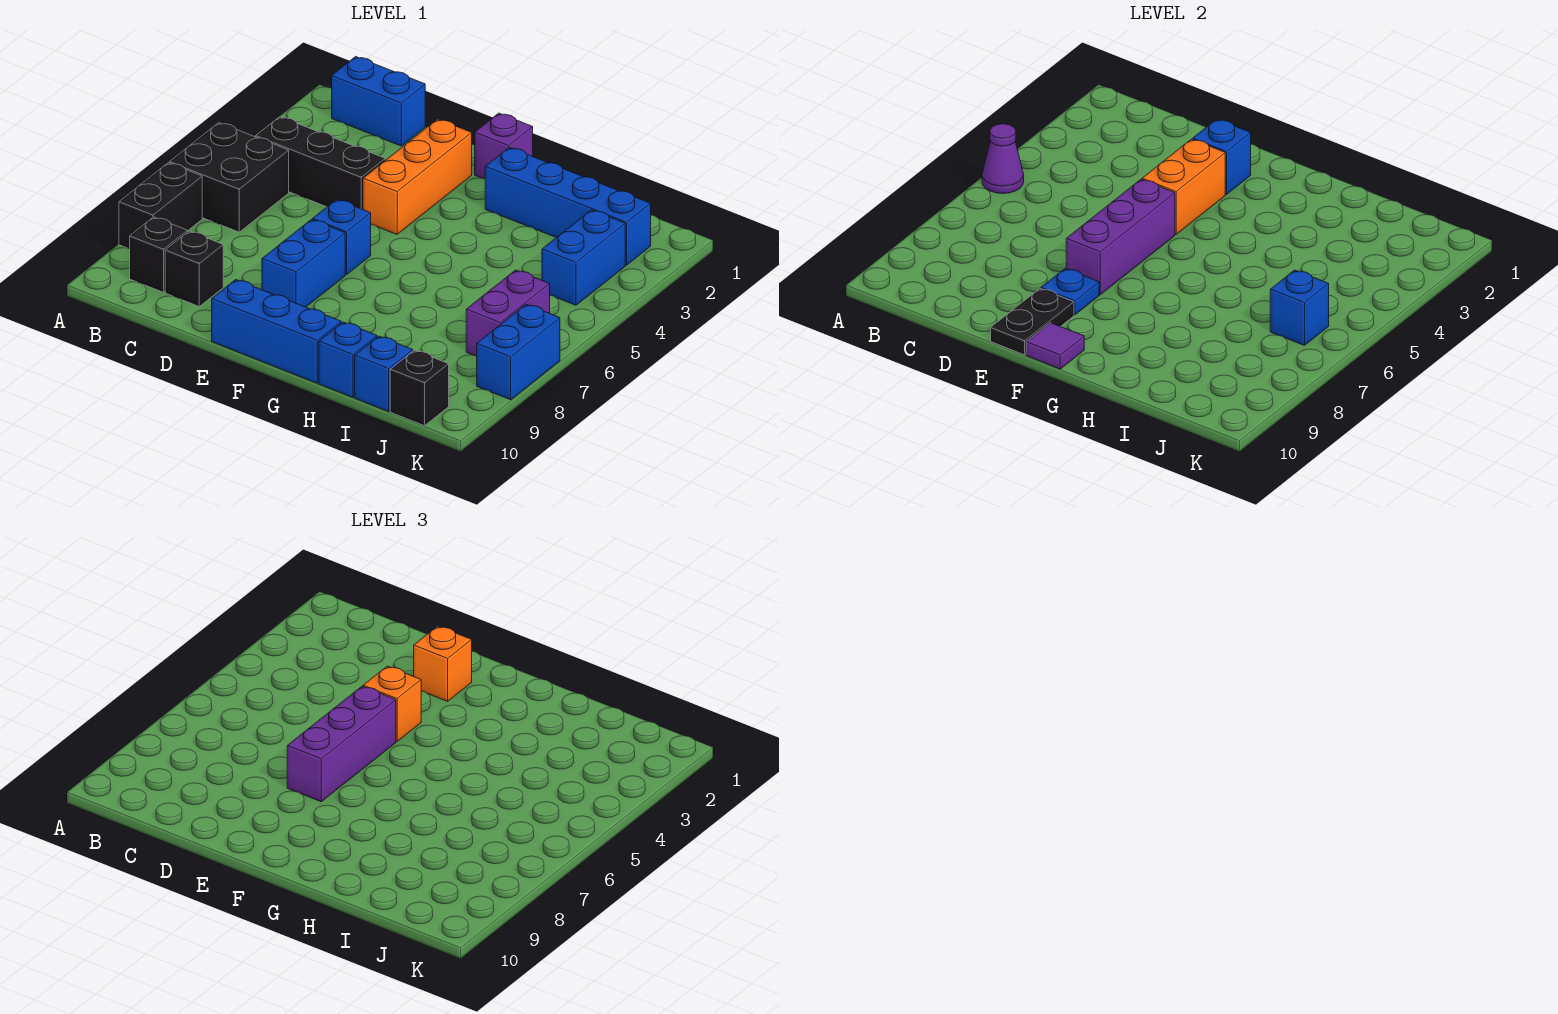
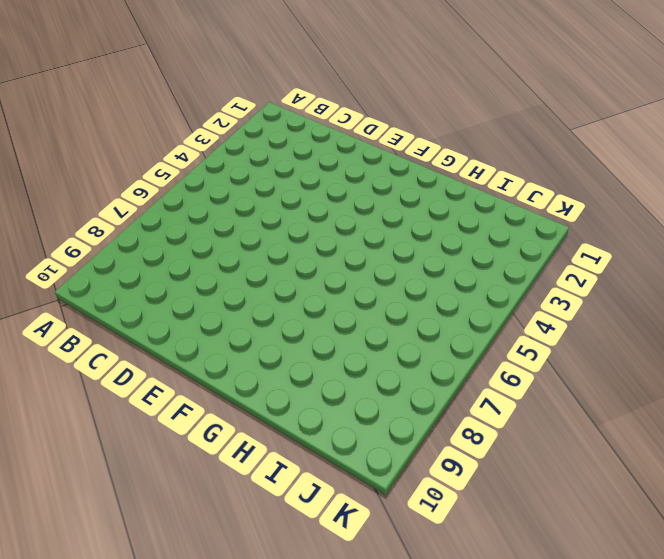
none -> black 2x2 brick [169,123,289,232]
none -> black 1x2 brick [119,163,202,249]
none -> blue 1x2 brick [332,57,425,146]

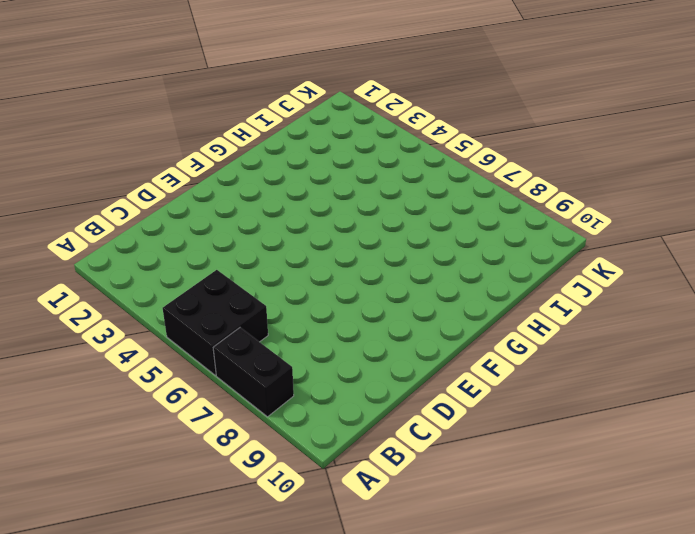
none -> blue 1x2 brick [332,57,425,146]
none -> black 1x3 brick [256,117,385,209]
none -> black 1x1 brick [130,217,188,292]

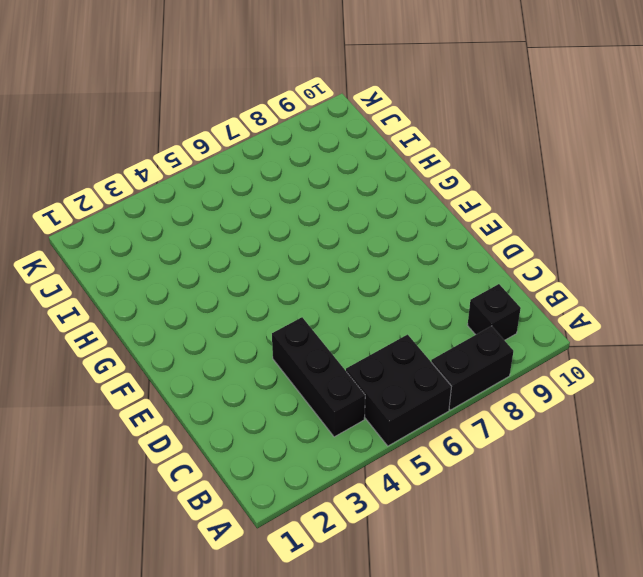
none -> blue 1x2 brick [332,57,425,146]
none -> black 1x1 brick [165,231,223,306]
none -> orange 1x3 brick [363,119,472,234]

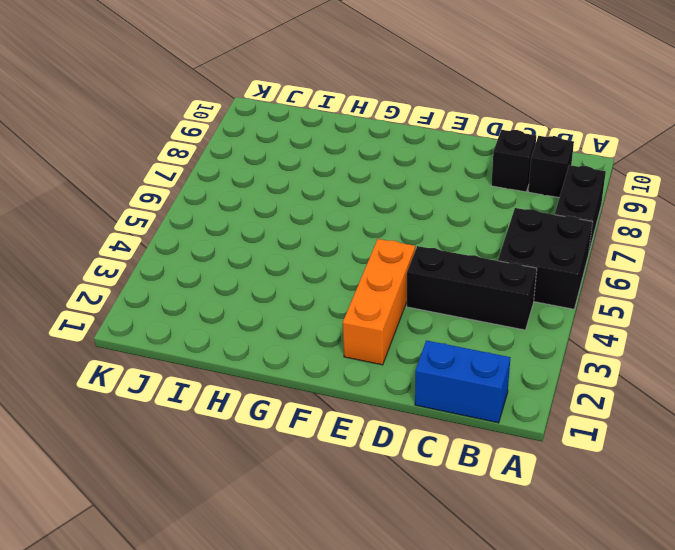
none -> blue 1x1 brick [313,199,371,275]
none -> blue 1x2 brick [262,219,345,307]
none -> blue 1x3 brick [212,280,341,383]

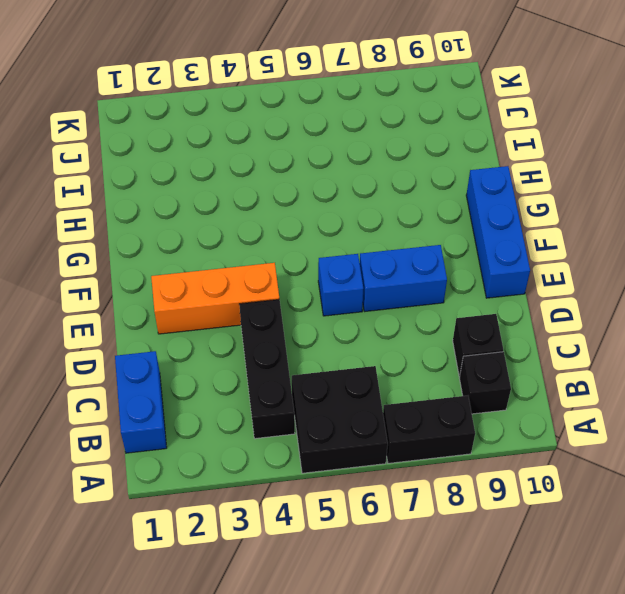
none -> purple 1x1 brick [475,113,533,179]
none -> blue 1x4 brick [485,147,651,265]
none -> blue 1x1 brick [319,322,377,397]

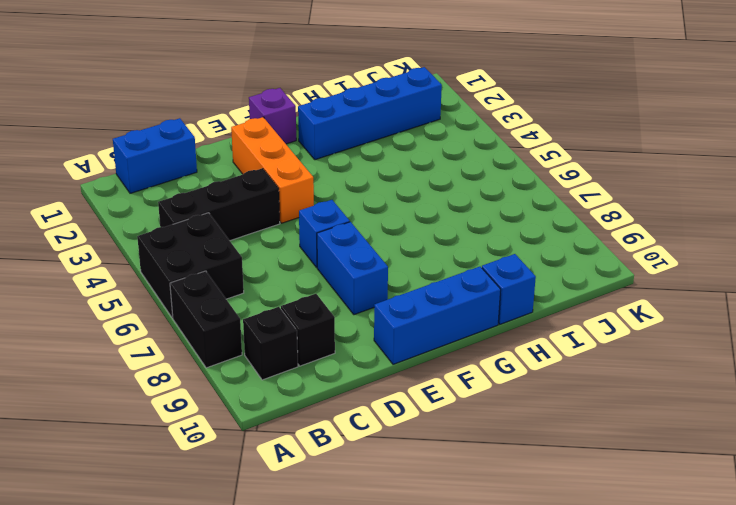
none -> blue 1x1 brick [355,336,413,411]
none -> blue 1x2 brick [542,210,625,305]
none -> purple 1x2 brick [466,270,550,356]

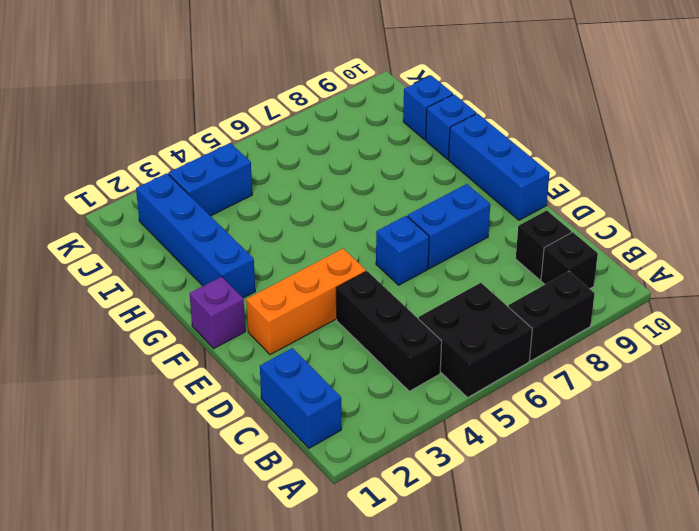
none -> purple 1x2 brick [466,270,550,356]
none -> black 1x1 brick [390,350,449,426]
none -> blue 1x2 brick [477,304,560,400]

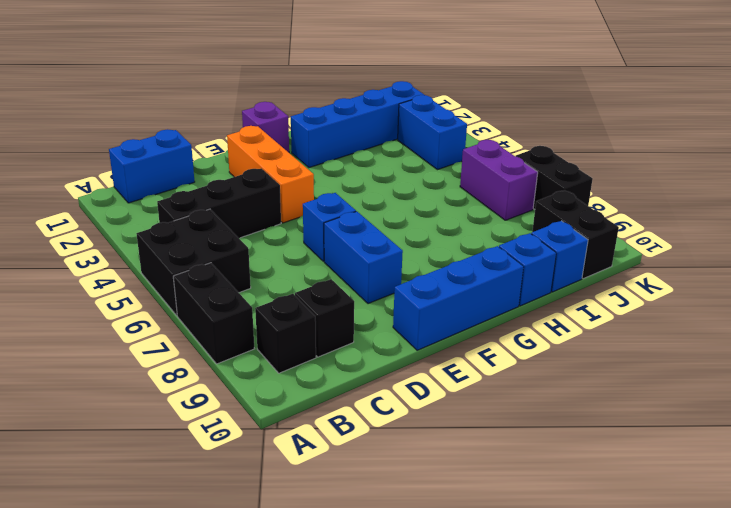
black 1x2 brick [532,190,619,279] -> black 1x1 brick [390,350,449,426]
black 1x2 brick [516,146,593,209] -> blue 1x2 brick [477,304,560,400]
none -> purple 1x1 cone [982,124,1024,194]
none -> blue 1x1 brick [1193,119,1251,194]
none -> orange 1x2 brick [1142,139,1225,234]

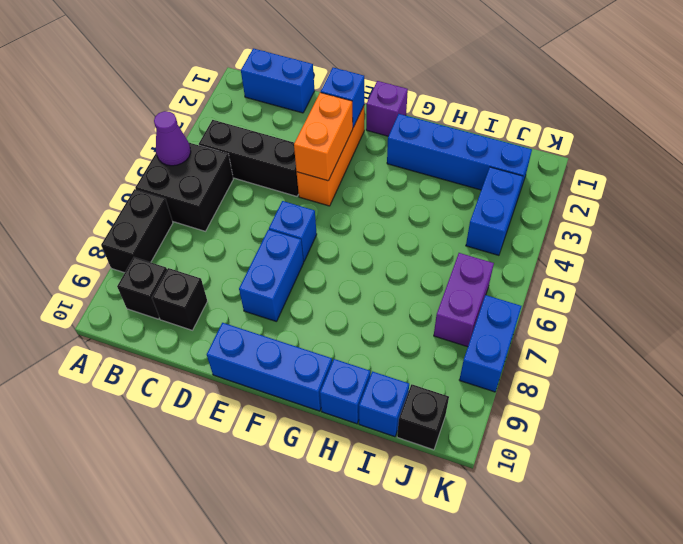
none -> purple 1x3 brick [1066,179,1175,295]
none -> blue 1x1 plate [1041,268,1099,315]
none -> black 1x2 plate [991,289,1074,355]

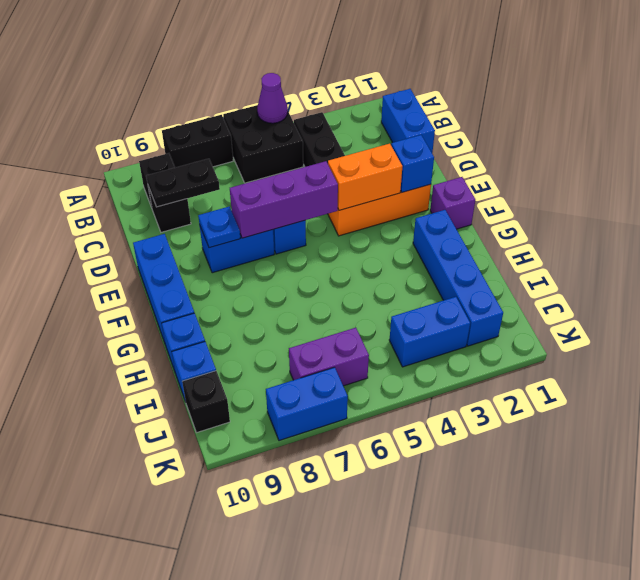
black 1x2 plate [147,159,220,207] -> black 1x2 plate moved to [991,289,1074,355]
none -> purple 1x1 tile [1026,323,1084,369]
none -> blue 1x1 brick [1270,270,1329,345]
none -> orange 1x1 brick [414,626,472,701]

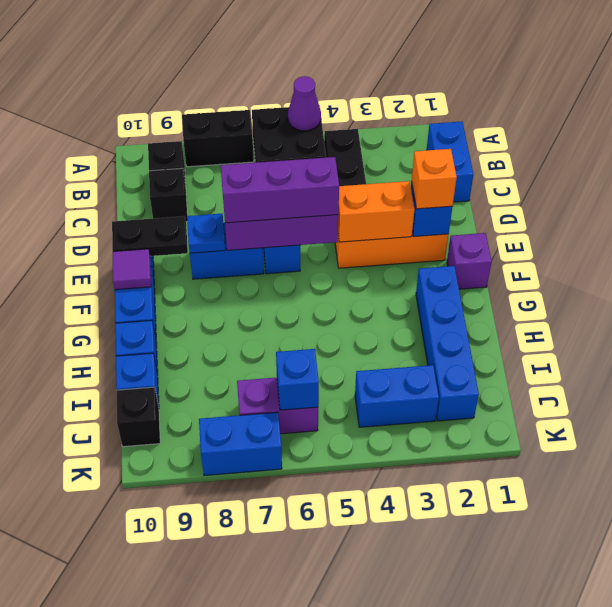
none -> orange 1x1 brick [363,666,421,741]

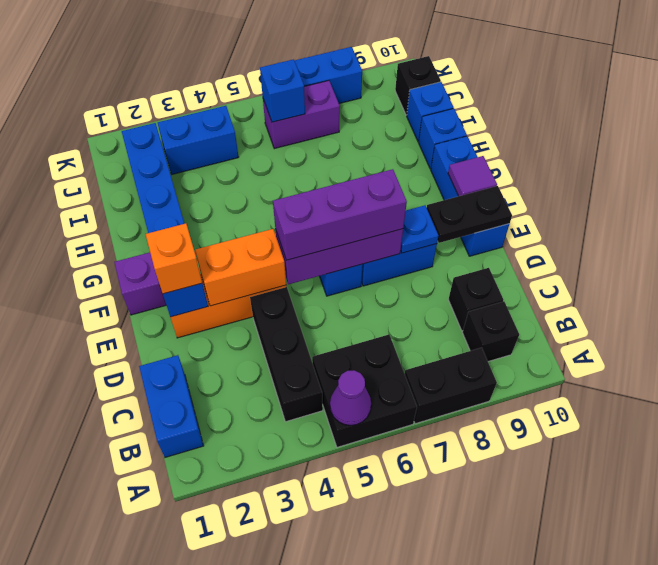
none -> orange 1x1 brick [363,666,421,741]

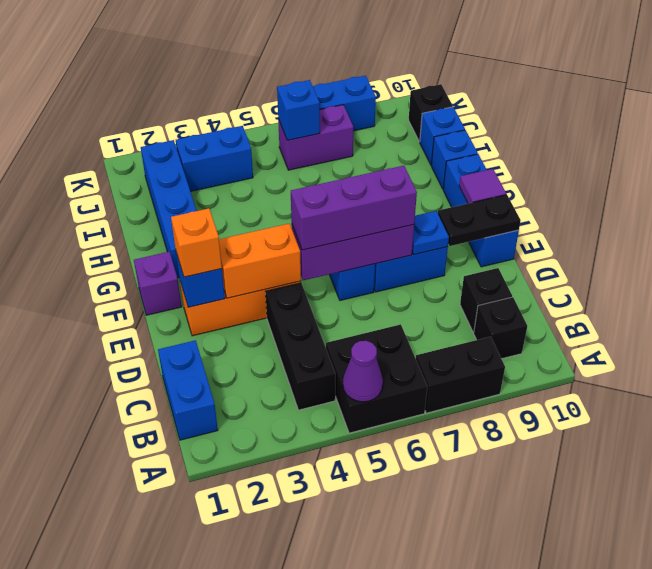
none -> orange 1x1 brick [363,666,421,741]

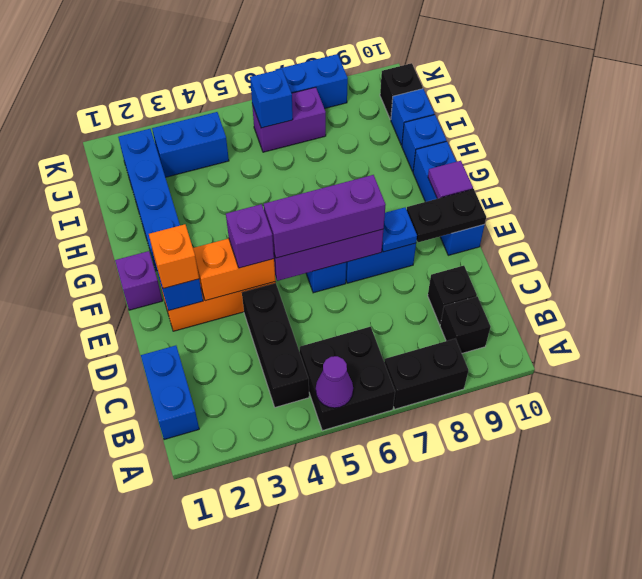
purple 1x1 brick [226,204,274,268] -> orange 1x1 brick [363,666,421,741]

